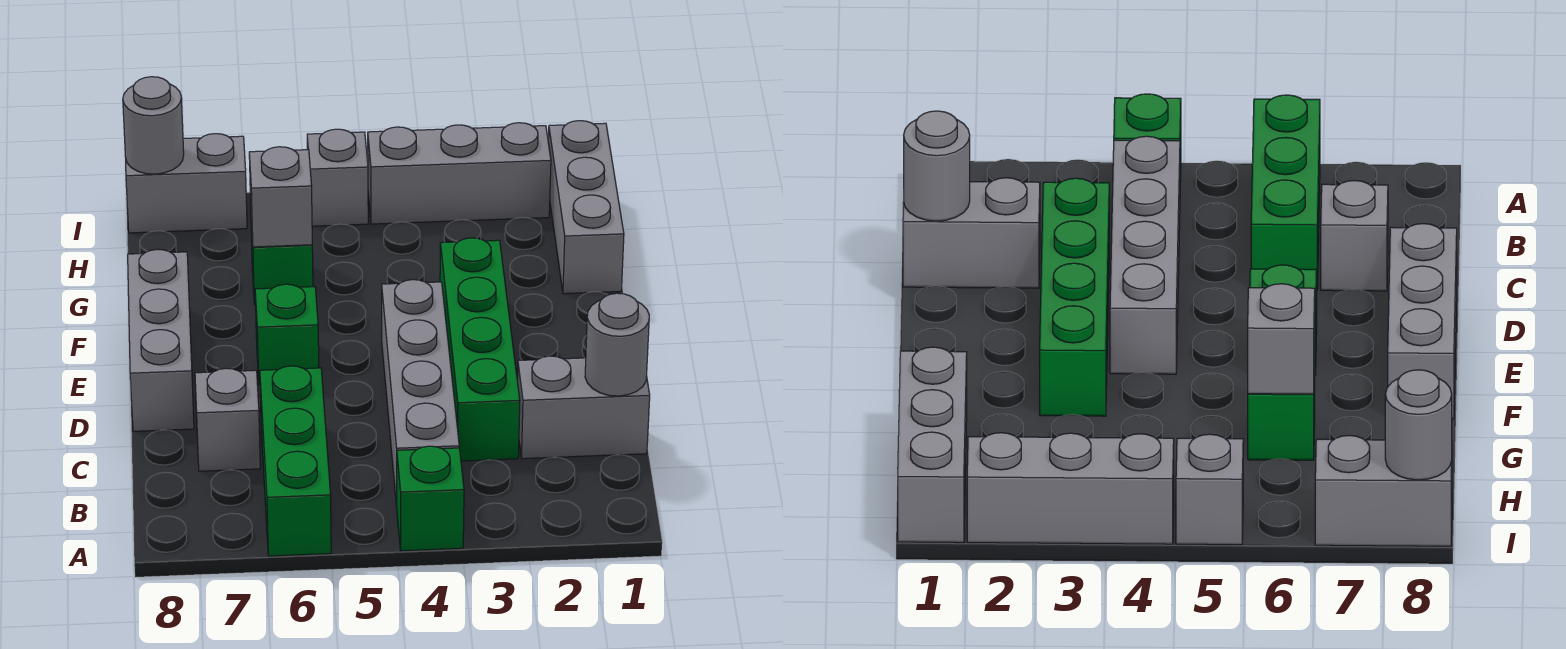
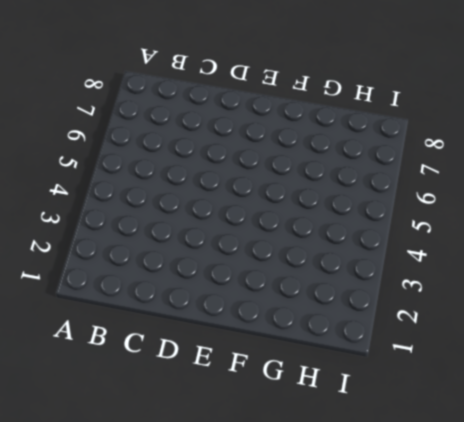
none -> green 1x1 brick [397,446,464,551]
none -> green 1x3 brick [260,366,331,556]
none -> grey 1x4 brick [382,280,459,506]

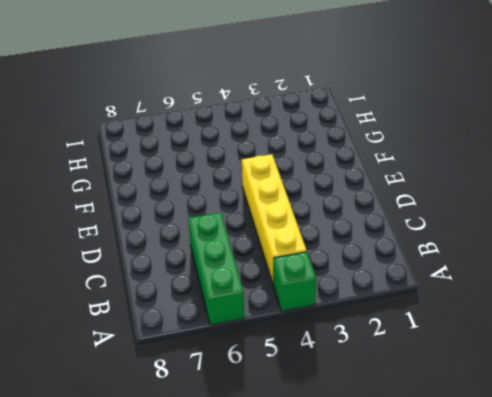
yellow 1x4 brick [242,154,307,283] -> grey 1x4 brick [382,280,459,506]
none -> grey 1x2 brick [517,356,650,459]
none -> green 1x4 brick [440,238,520,461]
none -> grey 1x1 brick [195,368,260,471]

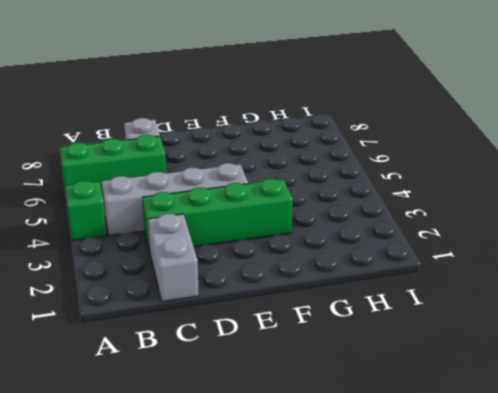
none -> grey 1x3 brick [128,249,194,431]
none -> green 1x1 brick [255,284,319,385]
none -> grey 1x3 brick [548,121,624,294]

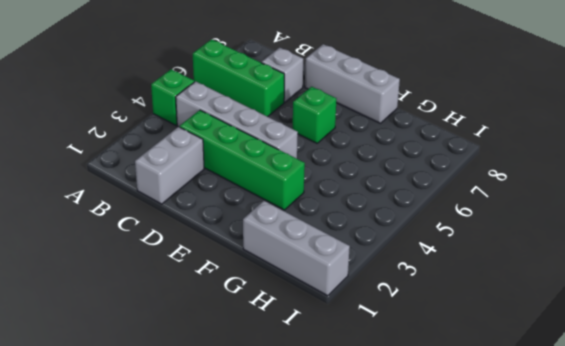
none -> green 1x1 brick [251,223,313,305]
none -> grey 1x3 brick [368,123,551,224]
none -> grey 1x1 brick [307,129,368,226]

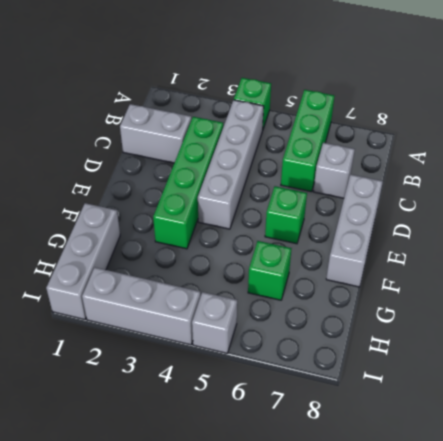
none -> grey 1x2 brick [126,134,247,233]
none -> grey 1x1 round brick [585,293,649,396]
none -> grey 1x1 brick [249,147,312,247]

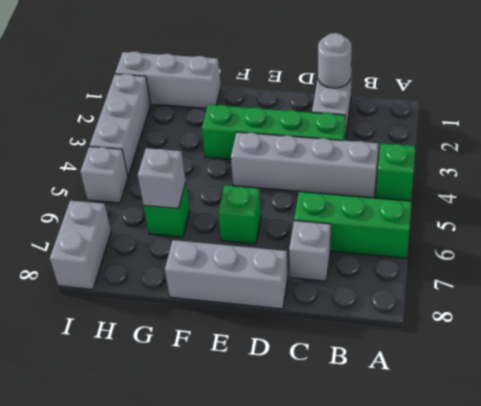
none -> grey 1x1 round brick [123,77,184,174]

